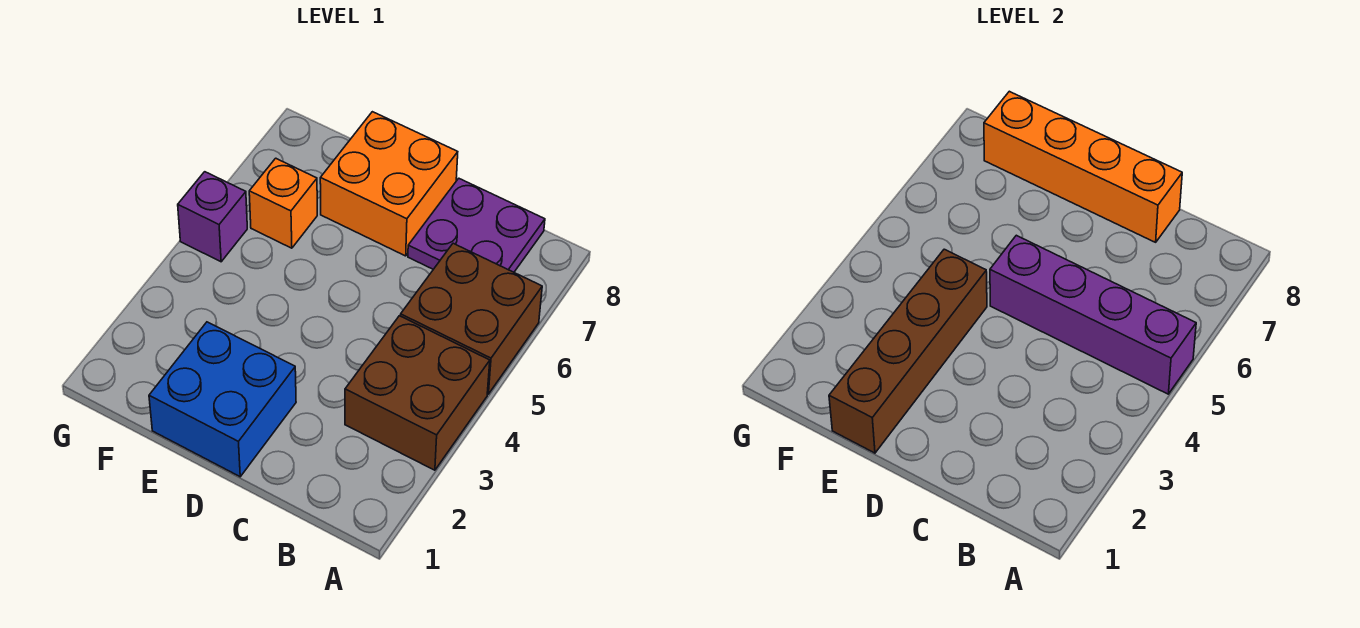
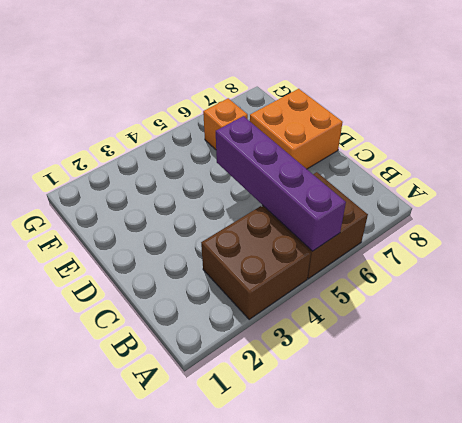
none -> purple 2x2 plate [408,178,545,272]
none -> blue 2x2 brick [149,322,296,477]

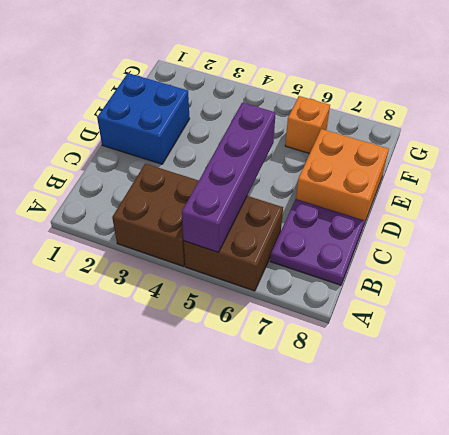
none -> purple 1x1 brick [178,172,247,262]
none -> orange 1x4 brick [984,91,1182,242]

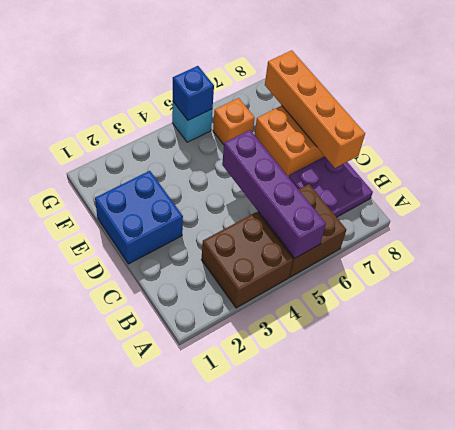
cyan 1x1 brick [172,102,213,142] -> purple 1x1 brick [178,172,247,262]
blue 1x1 brick [173,66,214,120] -> none
none -> brown 1x4 brick [829,249,987,453]

